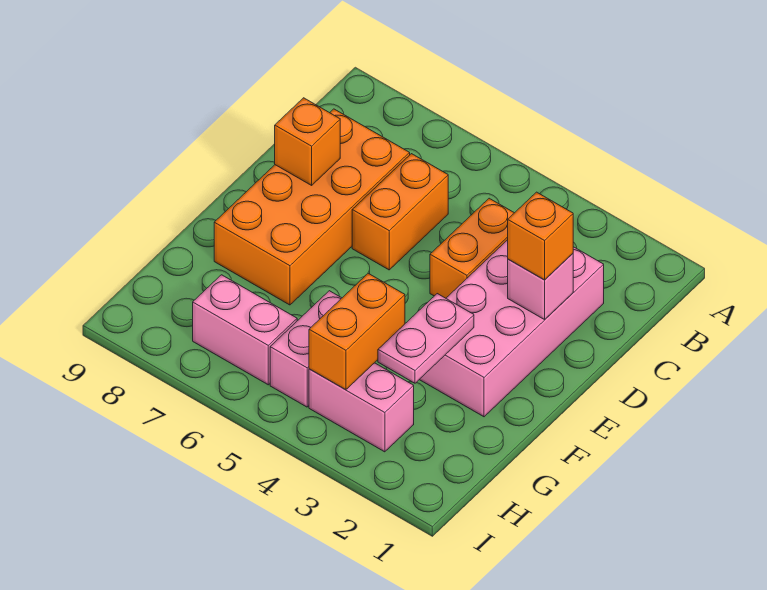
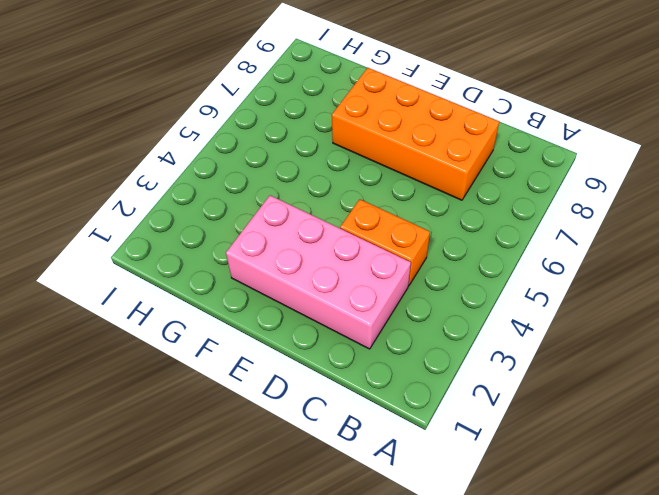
none -> orange 1x2 brick [352,154,448,270]
none -> pink 1x2 brick [270,291,341,407]
none -> pink 1x2 brick [309,363,414,452]

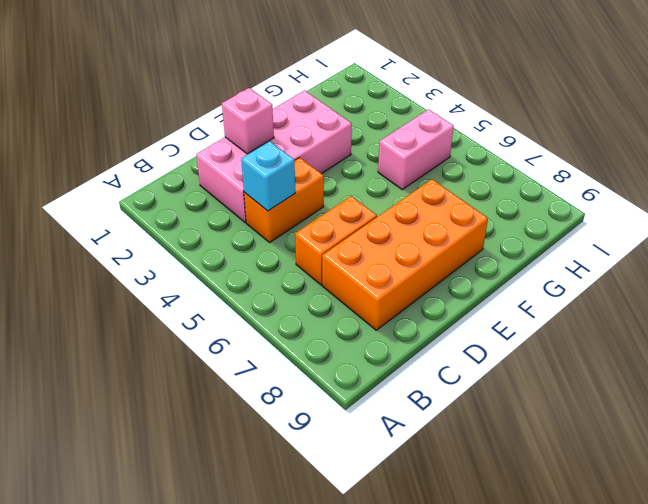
cyan 1x1 brick [241,141,295,211] -> none
none -> pink 1x2 brick [309,363,414,452]
none -> pink 1x2 brick [193,275,297,385]
none -> orange 1x1 brick [275,98,340,185]

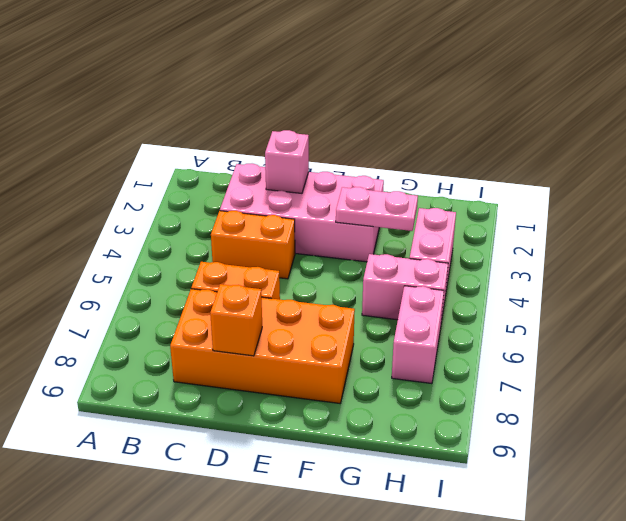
none -> orange 1x2 brick [309,273,405,390]
none -> orange 1x1 brick [508,192,573,280]

